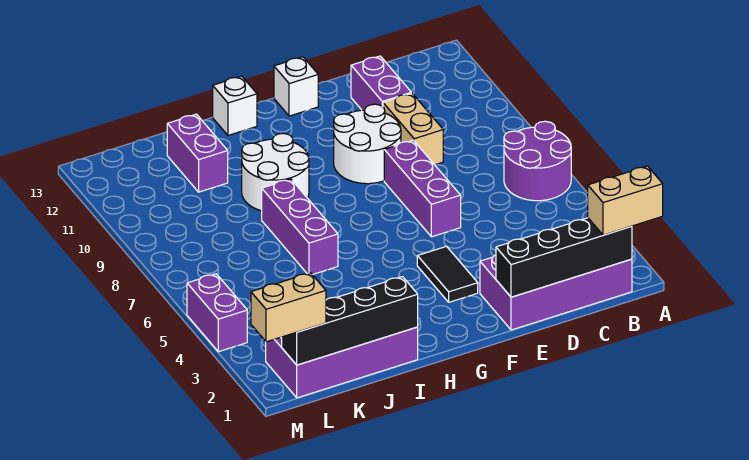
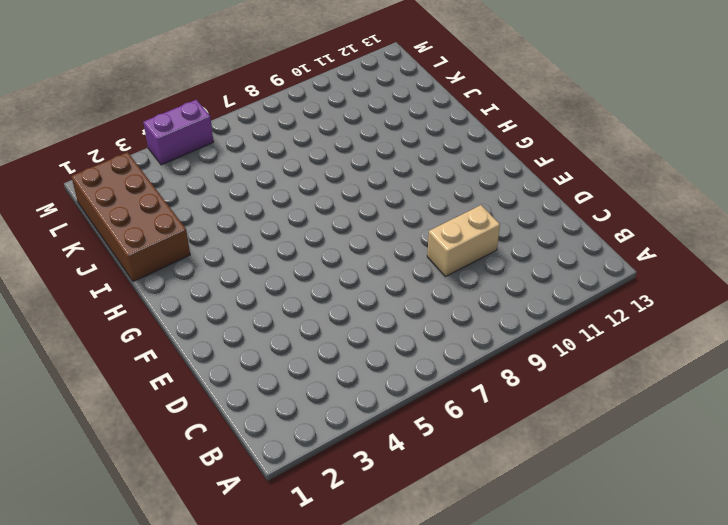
brown 2x4 brick [71,152,190,282] -> purple 2x4 brick [266,327,418,398]
none -> purple 2x2 round brick [504,121,571,201]
none -> purple 2x4 brick [480,255,632,330]
none -> purple 1x2 brick [351,56,411,110]

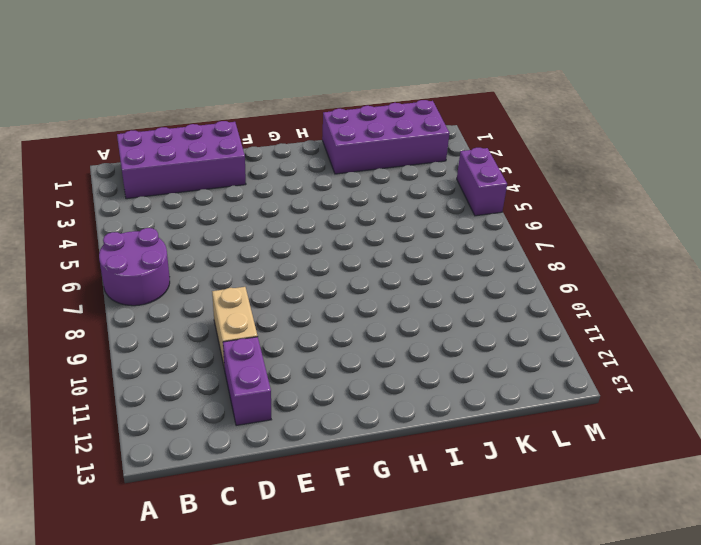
none -> purple 1x3 brick [384,140,461,237]
none -> white 2x2 round brick [334,104,401,184]
none -> black 1x2 tile [417,246,478,302]

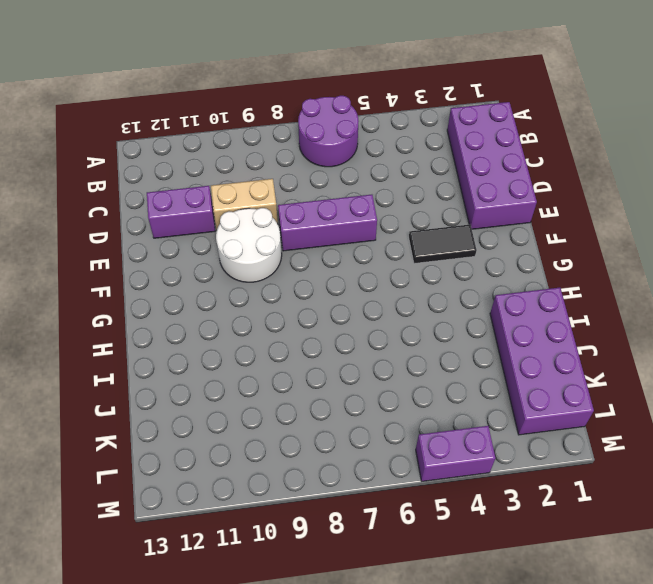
none -> white 1x1 brick [274,57,318,116]
none -> white 2x2 round brick [242,133,309,211]
none -> white 1x1 brick [213,76,257,135]

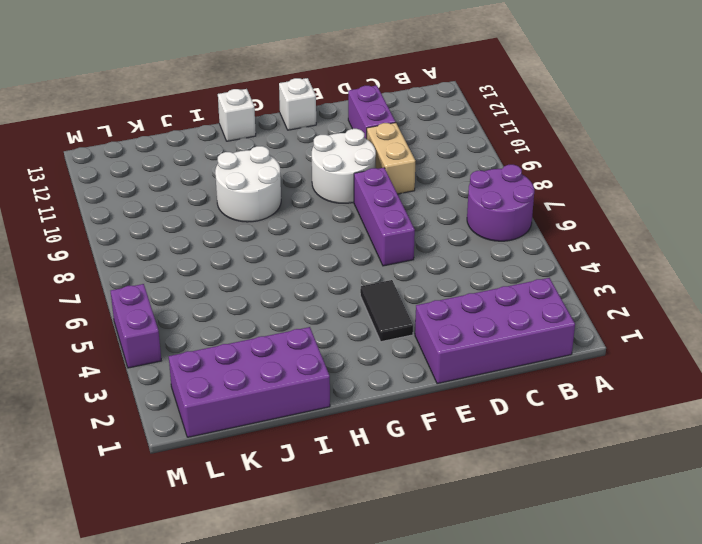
none -> purple 1x3 brick [262,179,338,275]
none -> purple 1x2 brick [167,114,228,192]
none -> black 1x4 brick [496,218,632,297]

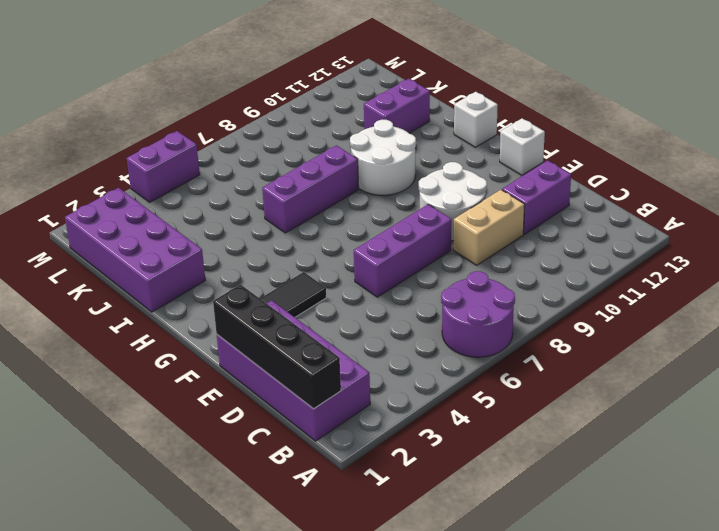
none -> black 1x4 brick [282,277,418,365]
none -> tan 1x2 brick [588,166,663,235]
none -> tan 1x2 brick [251,273,326,342]

